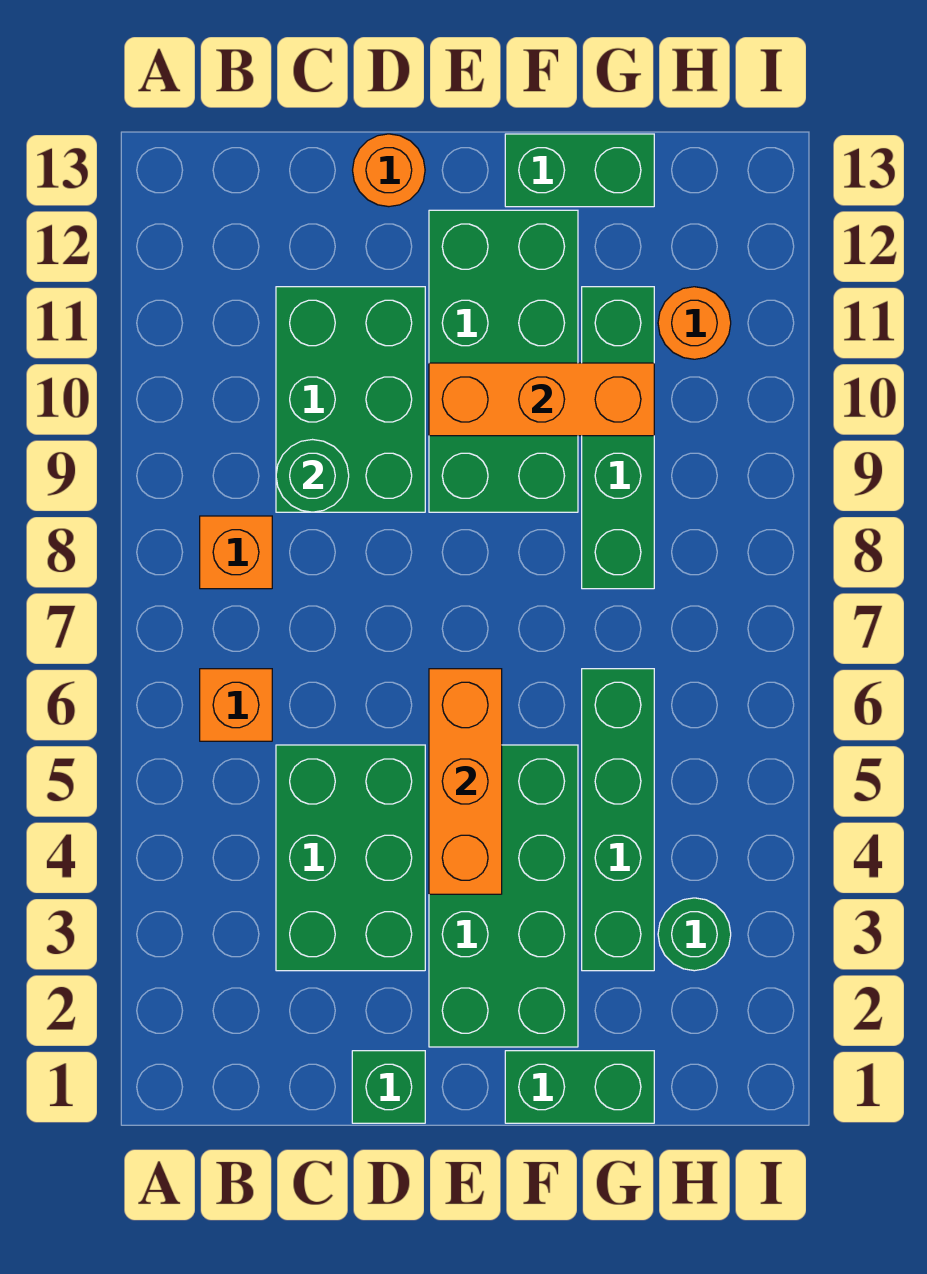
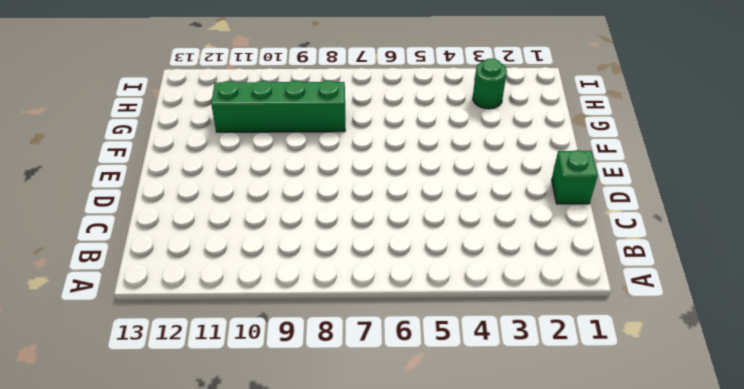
none -> orange 1x1 brick [200,669,272,741]
none -> orange 1x1 brick [200,516,272,589]
none -> green 2x3 brick [276,745,425,971]

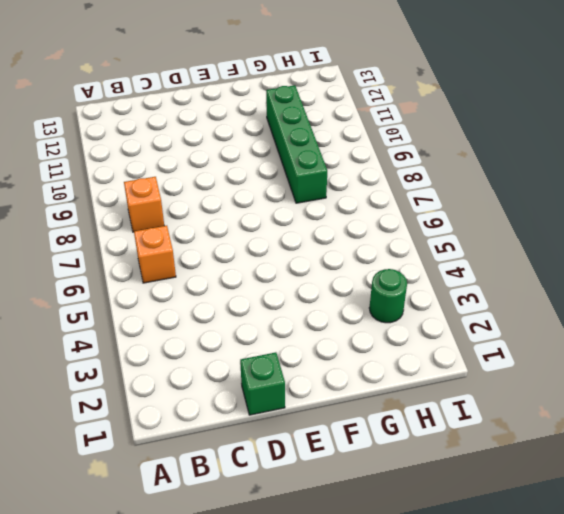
none -> green 2x3 brick [276,745,425,971]
none -> green 2x3 brick [276,287,425,512]
none -> orange 1x1 round brick [353,134,425,207]

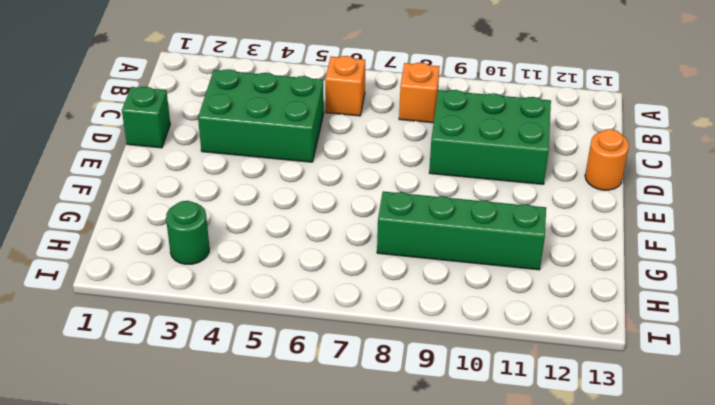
none -> green 2x4 brick [429,745,578,1047]
none -> green 2x4 brick [429,210,578,512]
none -> green 1x2 brick [505,1051,654,1123]

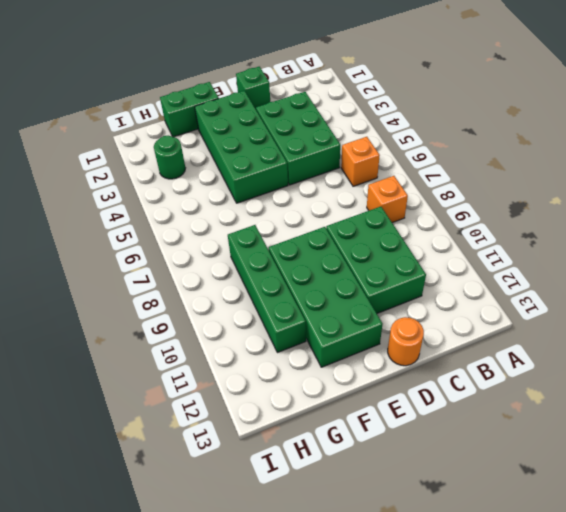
none -> green 1x2 brick [505,134,654,207]
none -> green 1x4 brick [582,669,654,971]
none -> orange 1x1 round brick [658,287,731,359]

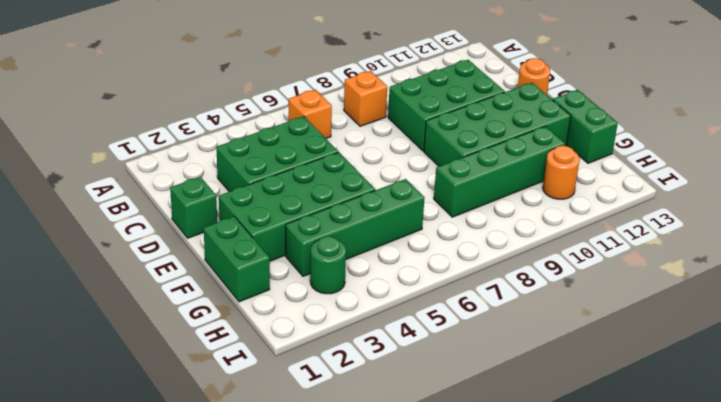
none -> green 1x1 round brick [276,440,349,512]
none -> orange 1x3 brick [429,669,502,894]
none -> orange 1x3 brick [429,363,654,436]

